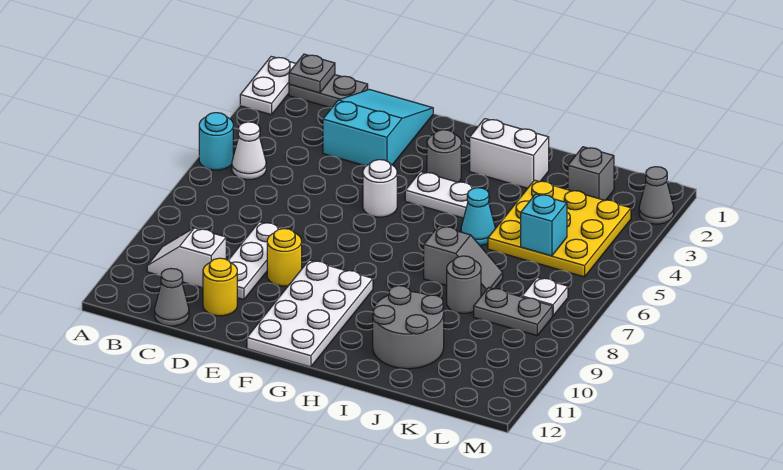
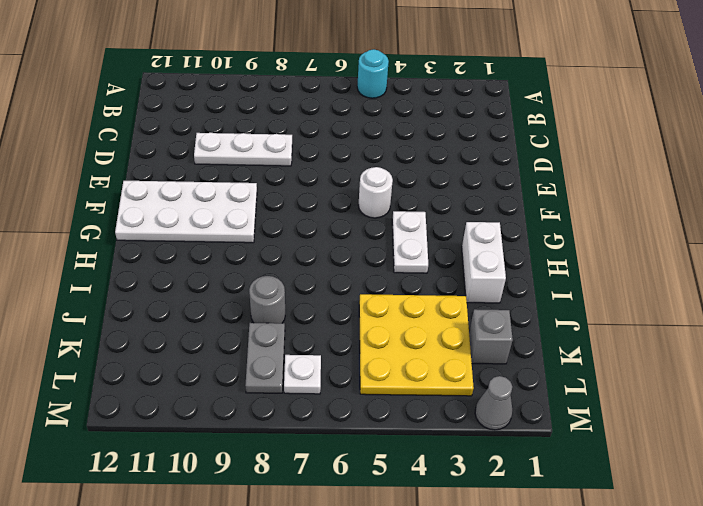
none -> white 1x2 plate [240,56,296,115]
none -> grey 1x2 plate [289,75,368,108]
none -> white 1x1 cone [232,122,266,179]

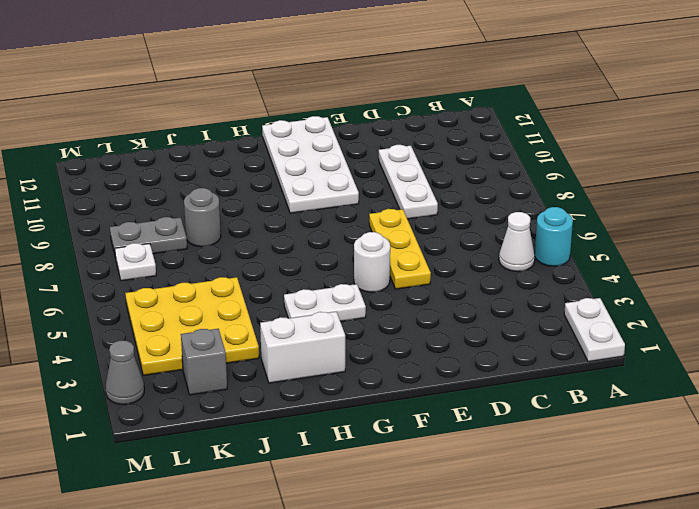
yellow 1x3 plate [369,209,431,289] -> none
none -> grey 1x2 plate [289,75,368,108]
none -> white 1x2 slope [147,228,226,288]
none -> grey 1x1 cone [155,269,189,326]

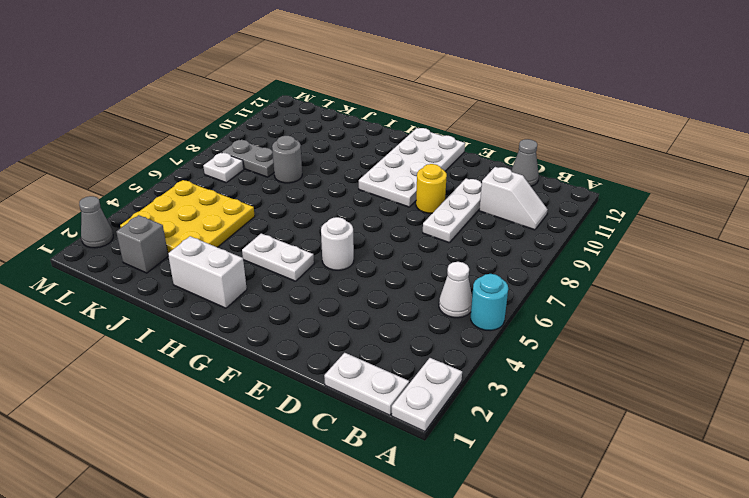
white 1x2 plate [324,353,409,415] -> grey 1x2 plate [289,75,368,108]
none -> cyan 2x3 slope [323,89,433,166]
none -> yellow 1x1 round brick [203,258,237,316]
none -> grey 1x1 round brick [427,130,461,182]

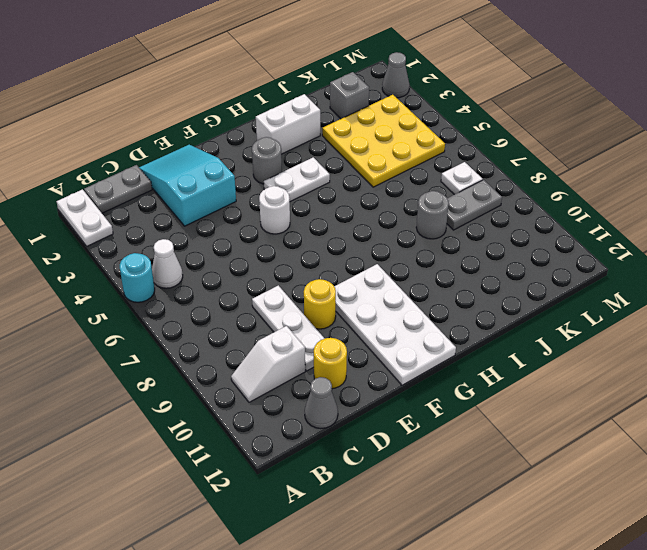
none -> cyan 1x1 cone [461,188,495,245]
none -> grey 1x2 slope [424,226,503,296]
none -> grey 2x2 round brick [373,286,444,369]

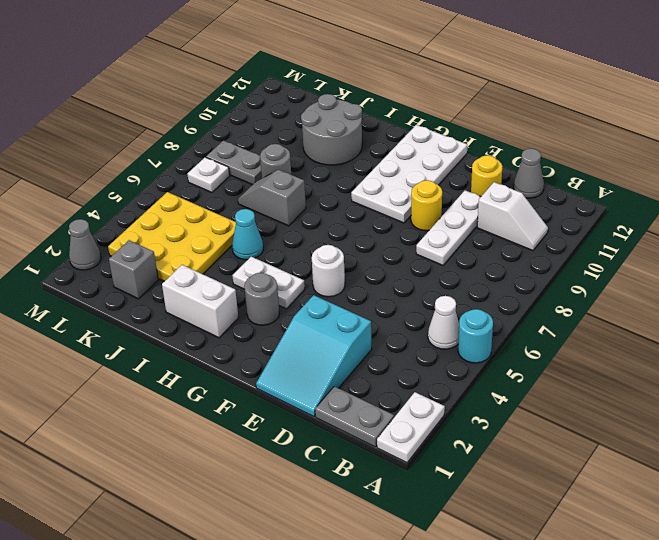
none -> grey 1x1 plate [289,54,335,93]
none -> cyan 1x1 brick [521,194,567,256]

